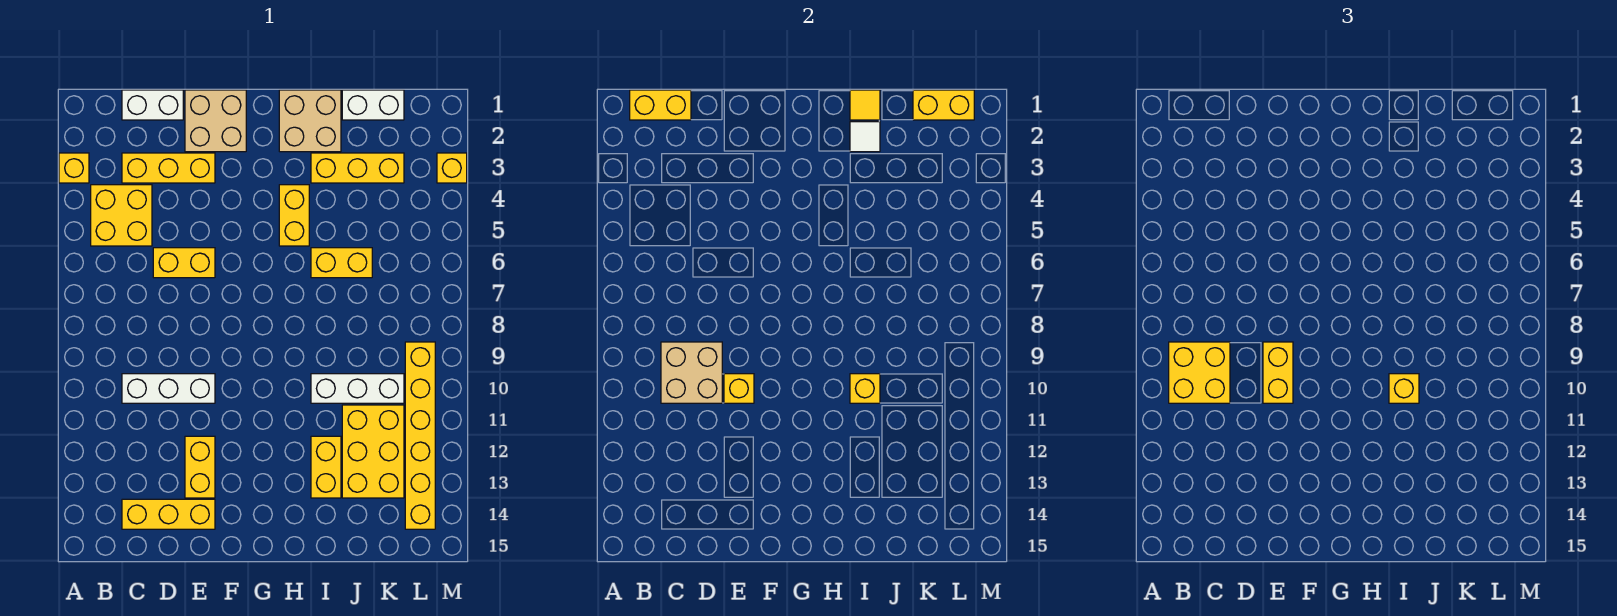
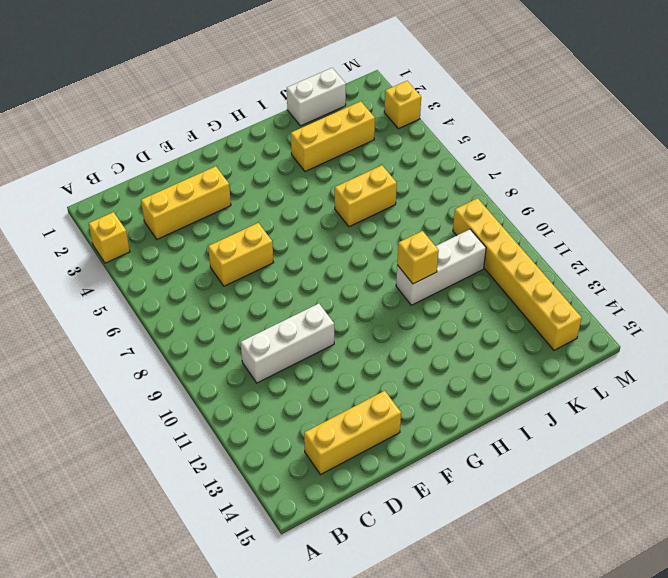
none -> yellow 2x2 brick [91,185,152,246]
none -> white 1x2 brick [122,90,183,120]
none -> tan 2x2 brick [185,90,246,152]

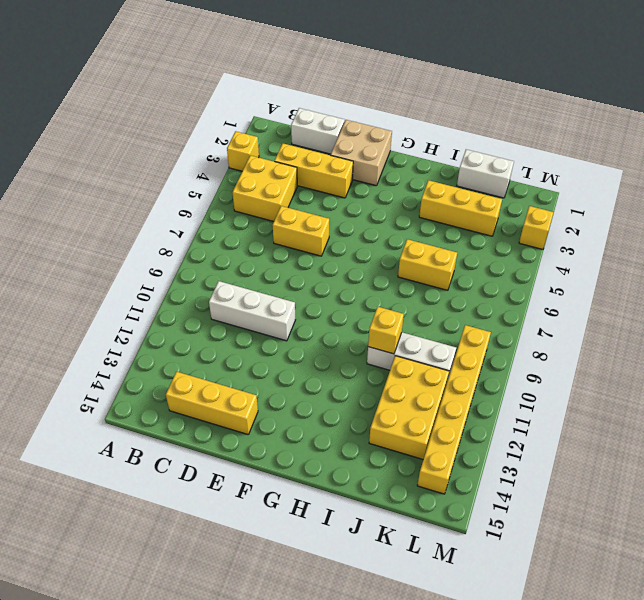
none -> yellow 1x2 brick [185,436,215,498]
none -> tan 2x2 brick [279,90,341,152]
none -> yellow 1x2 brick [279,185,309,246]

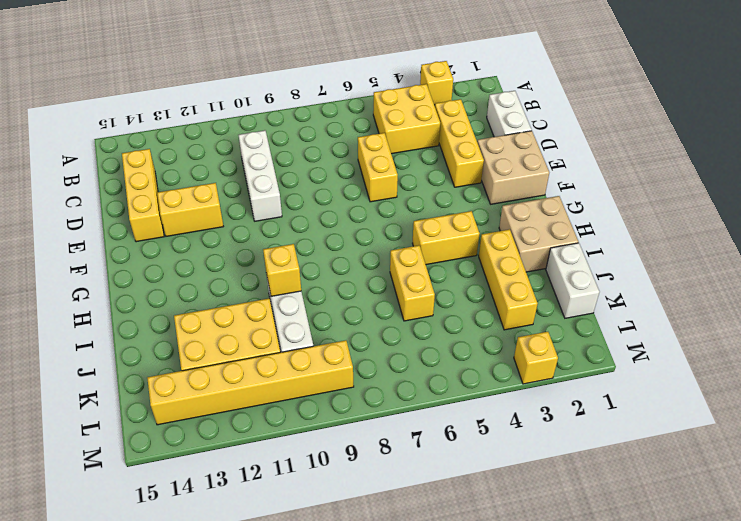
none -> yellow 1x2 brick [311,436,341,498]
none -> yellow 1x2 brick [630,90,691,120]
none -> tan 2x2 brick [661,342,722,403]

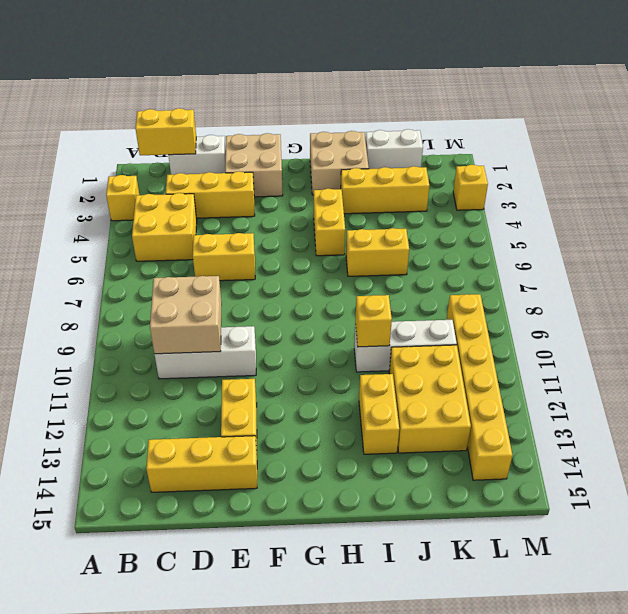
none -> yellow 1x1 brick [724,374,754,403]
none -> yellow 1x1 tile [850,90,880,120]
none -> white 1x1 tile [850,122,880,152]

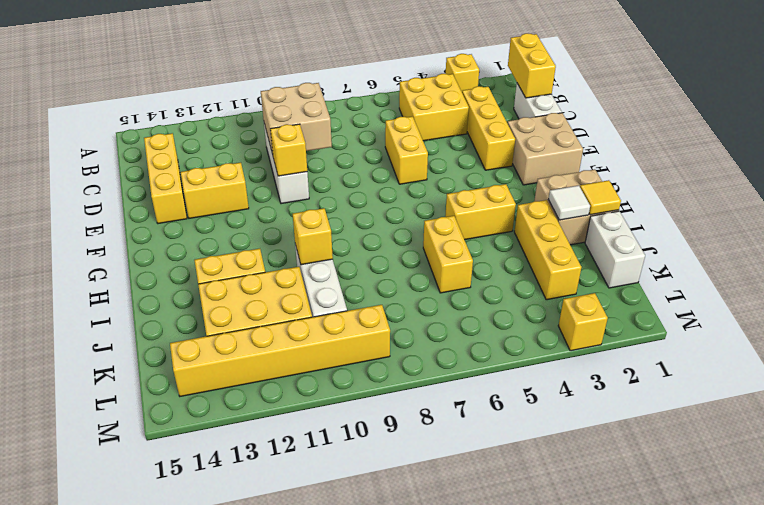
none -> yellow 1x2 brick [913,90,974,120]
none -> yellow 2x2 brick [1169,342,1230,403]
none -> yellow 1x2 brick [1263,342,1293,403]

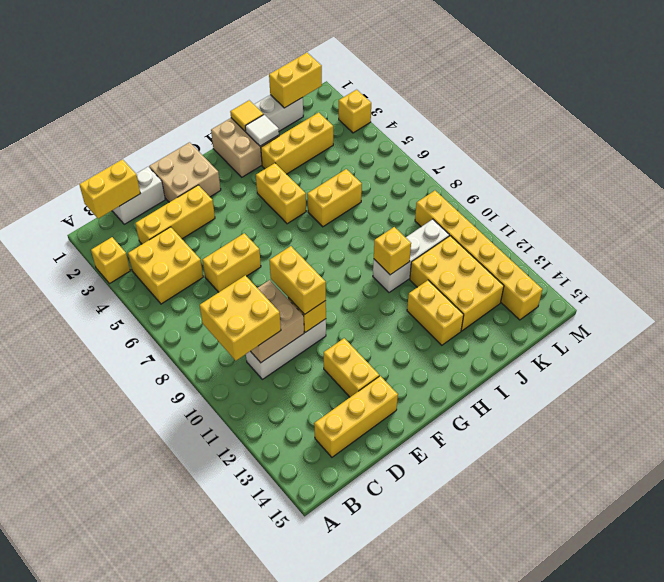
none -> yellow 1x1 brick [1389,374,1419,403]

